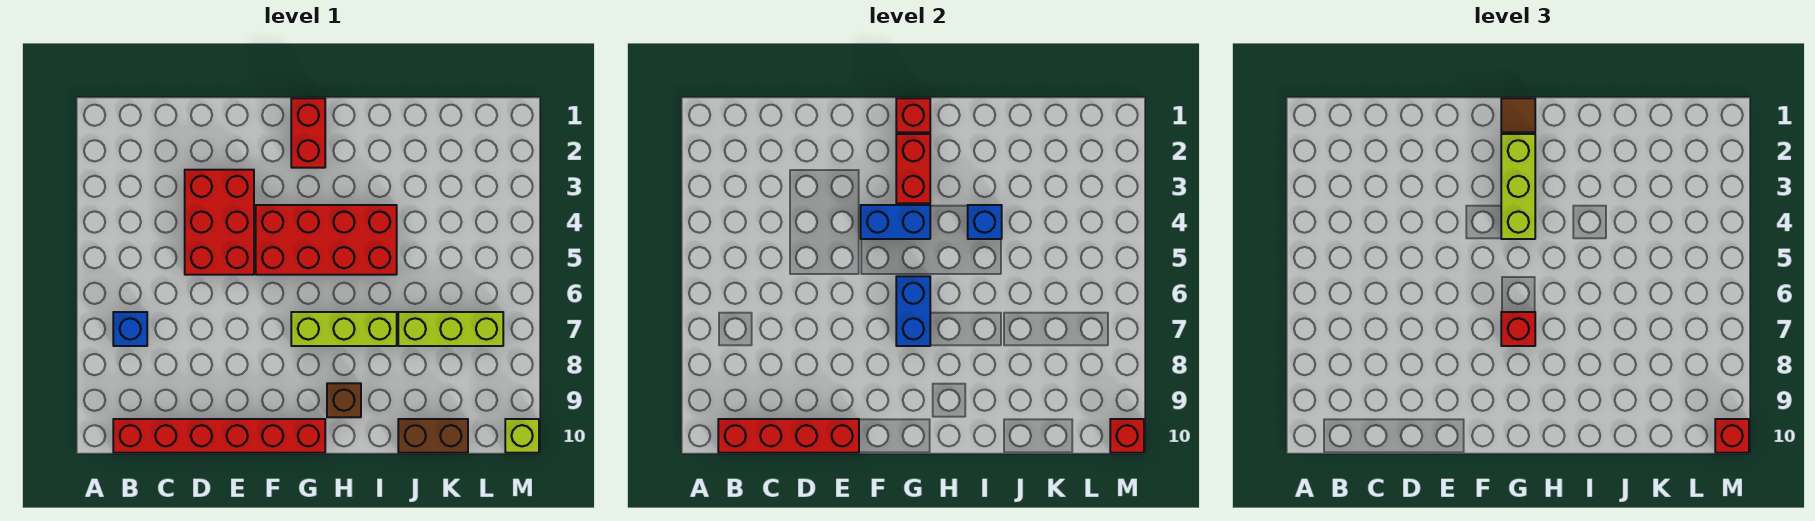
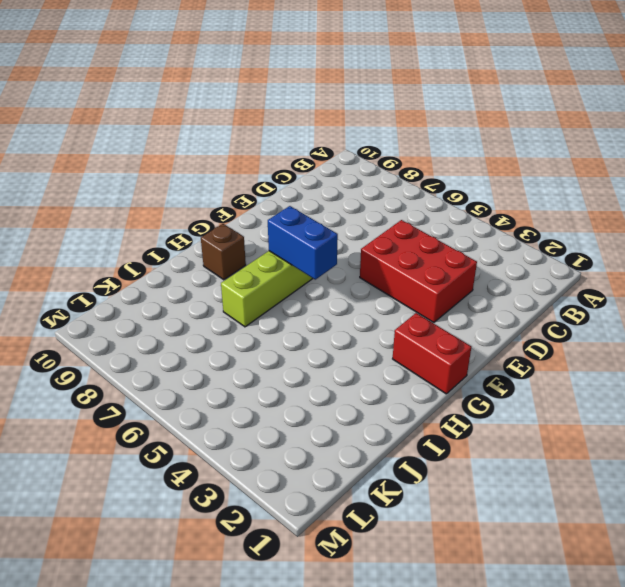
none -> blue 1x1 brick [113,312,147,346]
none -> red 1x6 brick [113,419,325,453]
none -> red 2x4 brick [256,205,397,275]

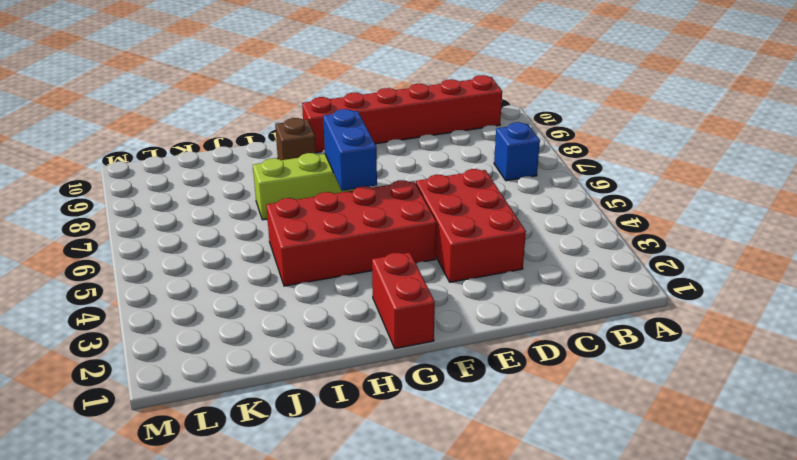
none -> lime 1x3 brick [398,312,503,346]
none -> brown 1x2 brick [398,419,468,453]
none -> lime 1x1 brick [505,419,539,453]

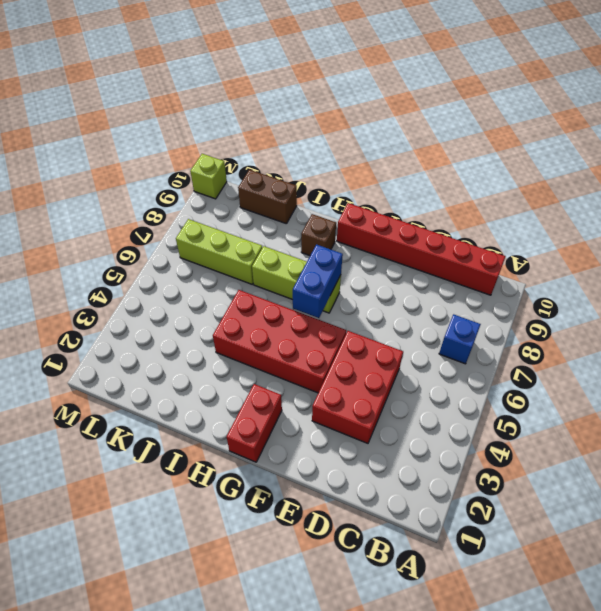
none -> red 1x4 brick [718,419,859,453]
none -> blue 1x2 brick [861,205,930,239]
none -> red 1x1 brick [896,98,930,132]

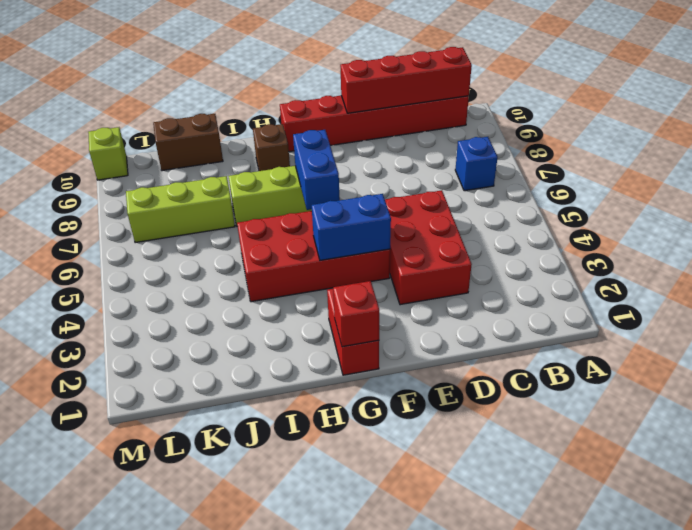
none -> red 1x2 brick [896,134,930,203]
none -> blue 1x1 brick [968,205,1002,239]
none -> red 1x1 brick [1110,419,1144,453]

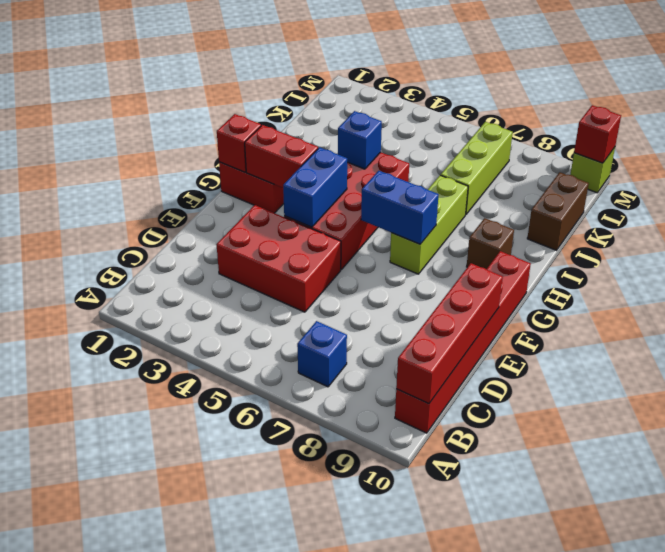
none -> brown 1x1 tile [1501,98,1535,132]
none -> lime 1x3 brick [1501,134,1535,239]
none -> red 1x1 brick [1501,312,1535,346]

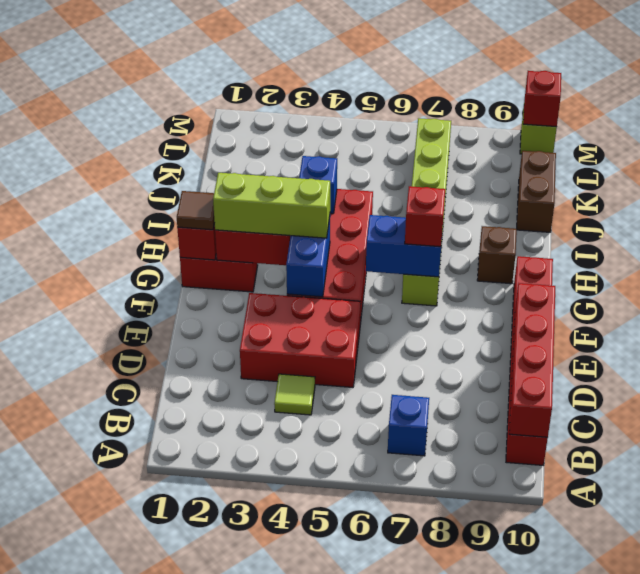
lime 1x1 tile [274,374,315,415] -> none
none -> red 1x1 brick [1715,419,1749,453]

